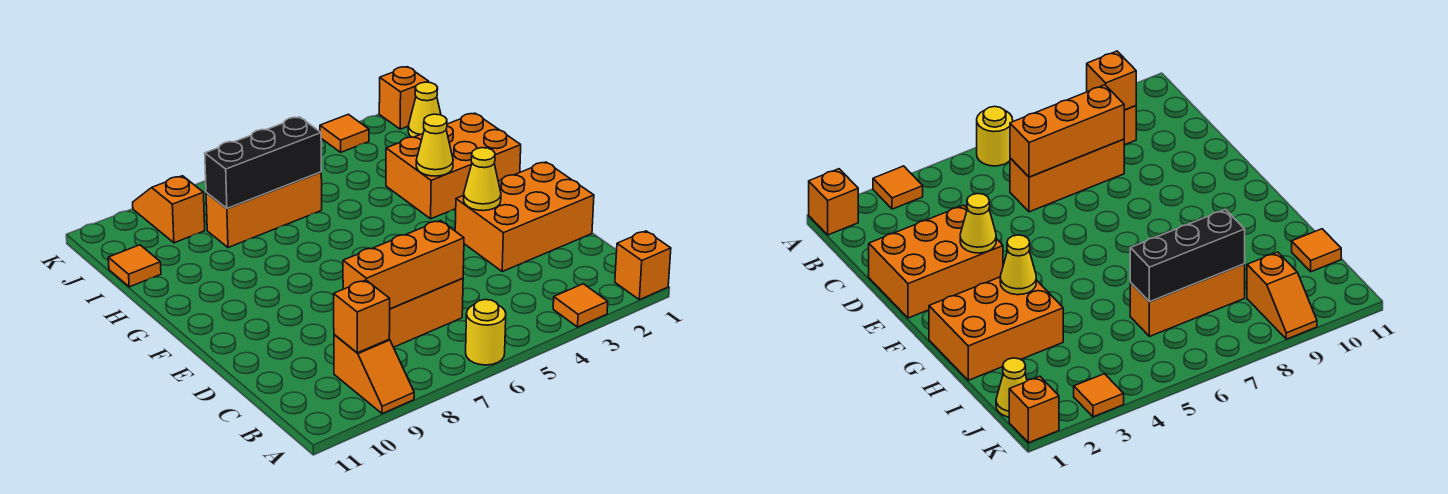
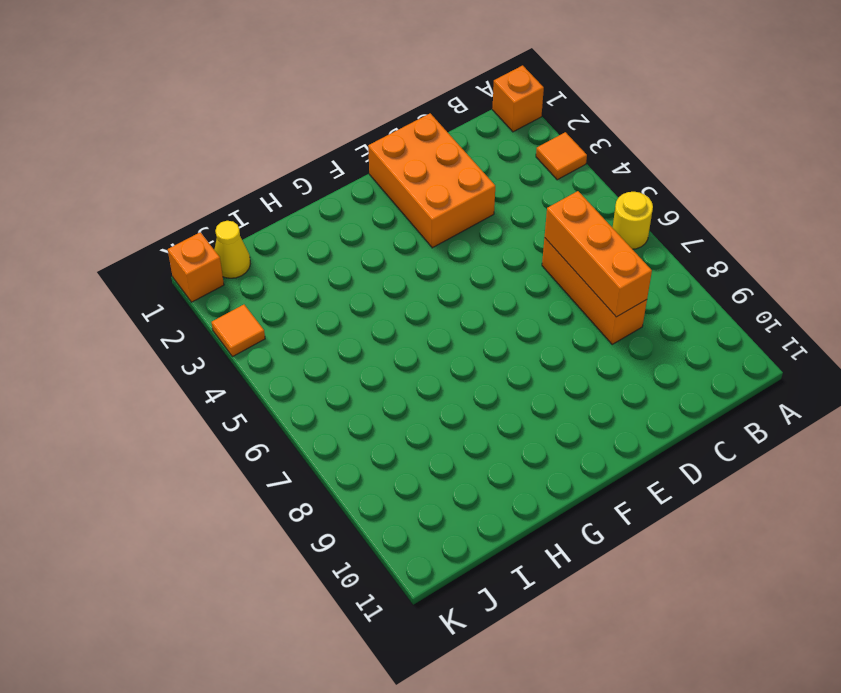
none -> orange 1x2 slope [334,335,414,414]
none -> orange 2x3 brick [386,113,521,219]
none -> orange 1x3 brick [206,172,322,248]

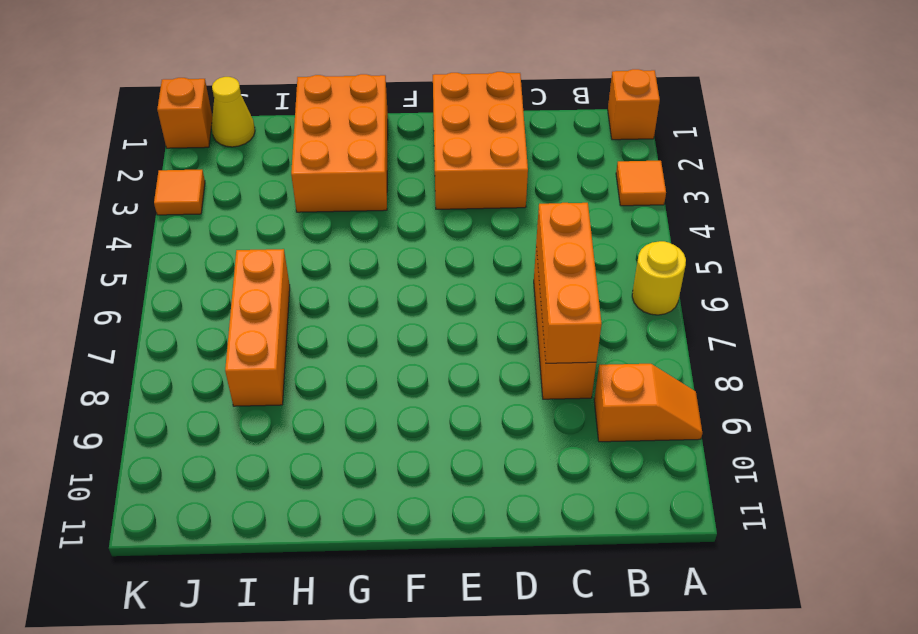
none -> orange 1x1 tile [108,245,161,287]
none -> orange 1x2 slope [133,176,205,243]
none -> orange 1x1 brick [334,280,390,353]

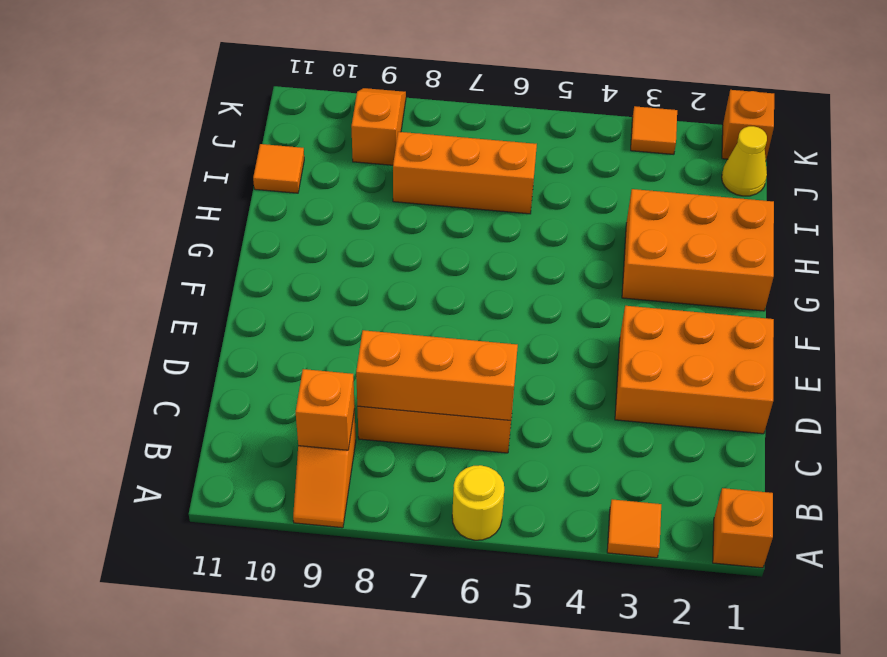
none -> yellow 1x1 cone [464,148,501,211]
none -> yellow 1x1 cone [416,114,453,176]
none -> black 1x3 brick [205,117,321,208]

